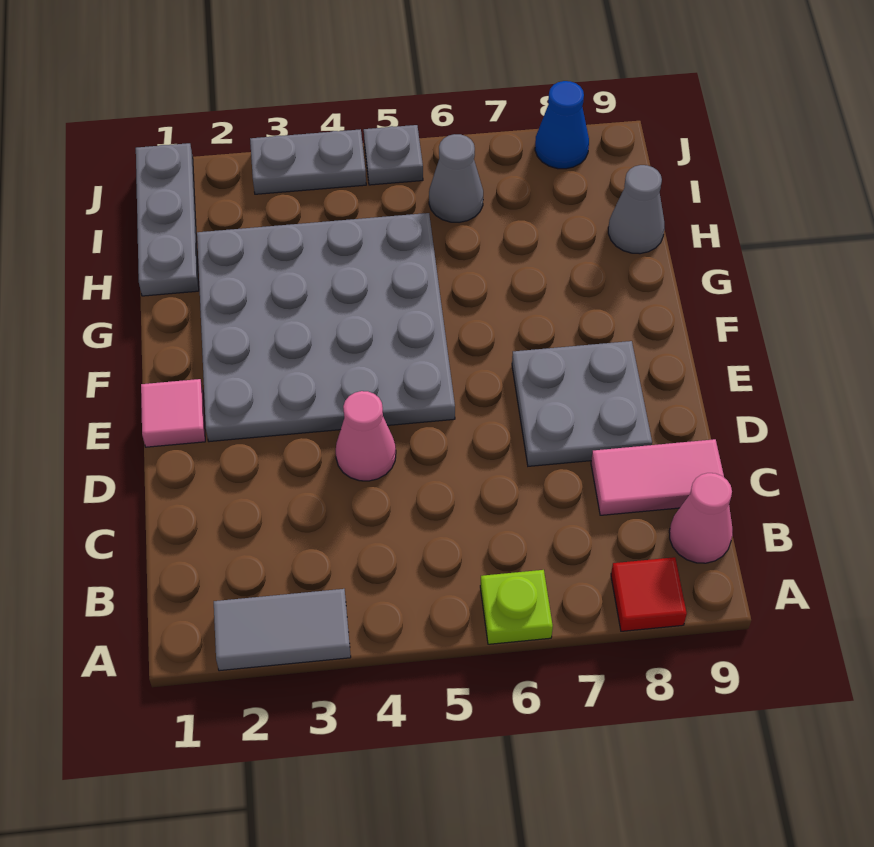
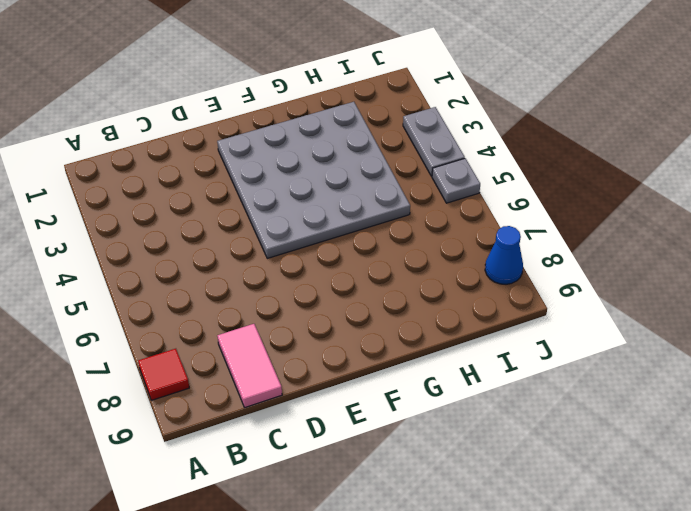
none -> grey 1x2 tile [214,589,351,671]
none -> lime 1x1 plate [480,570,553,644]
none -> pink 1x1 cone [669,473,733,563]

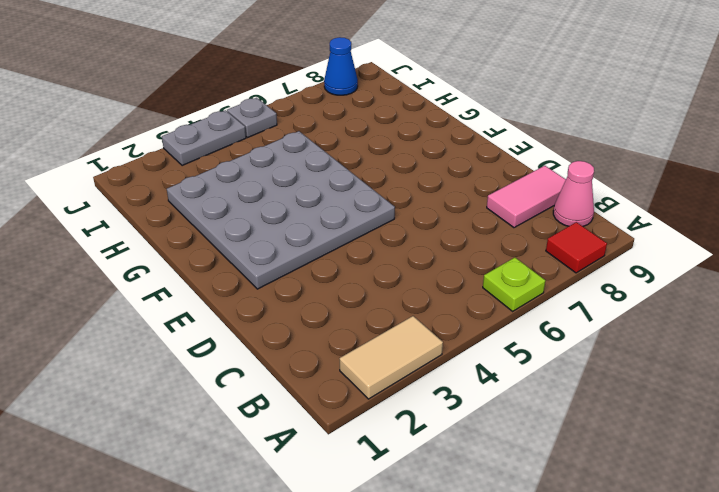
tan 1x2 tile [339,316,443,399] -> grey 1x2 tile [214,589,351,671]
none -> pink 1x1 cone [336,391,396,481]
none -> grey 2x2 plate [512,341,652,466]
none -> pink 1x1 tile [141,379,205,447]

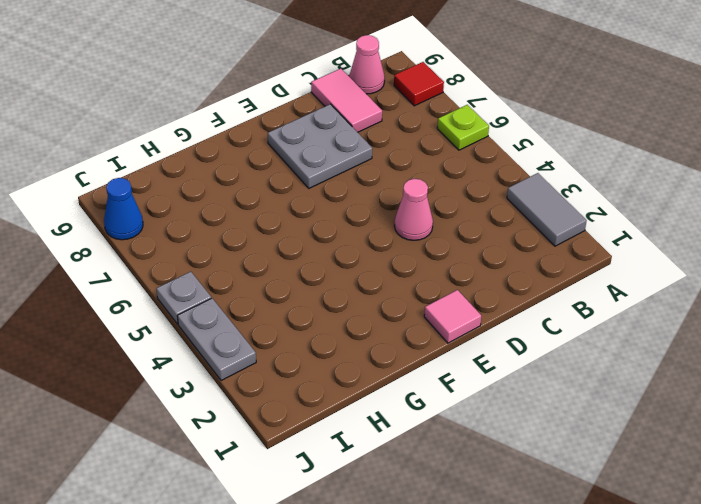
none -> grey 4x4 plate [197,213,455,442]
none -> grey 1x3 plate [136,143,199,296]
none -> grey 1x1 cone [608,165,665,254]

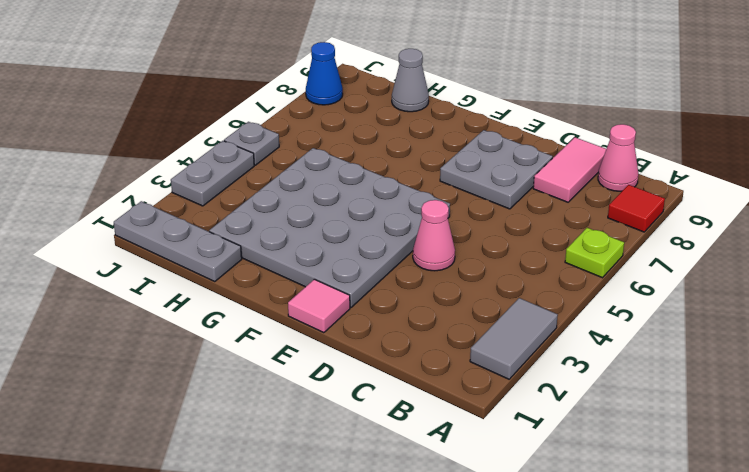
none -> grey 1x1 cone [429,134,483,222]

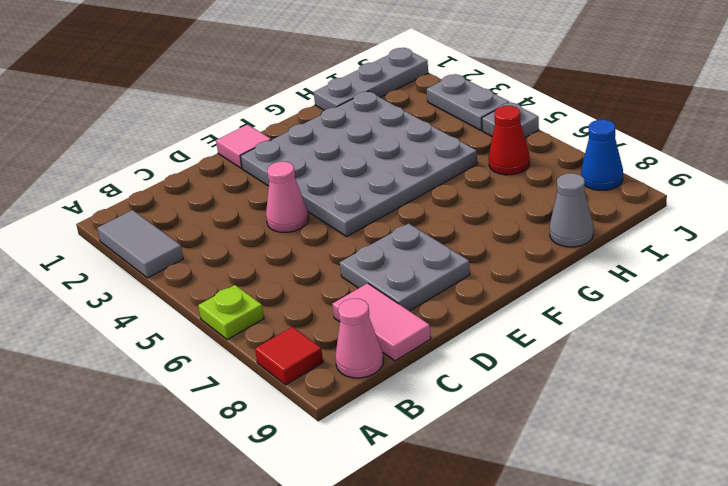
red 1x1 cone [489,106,530,175] -> grey 1x1 cone [429,134,483,222]

